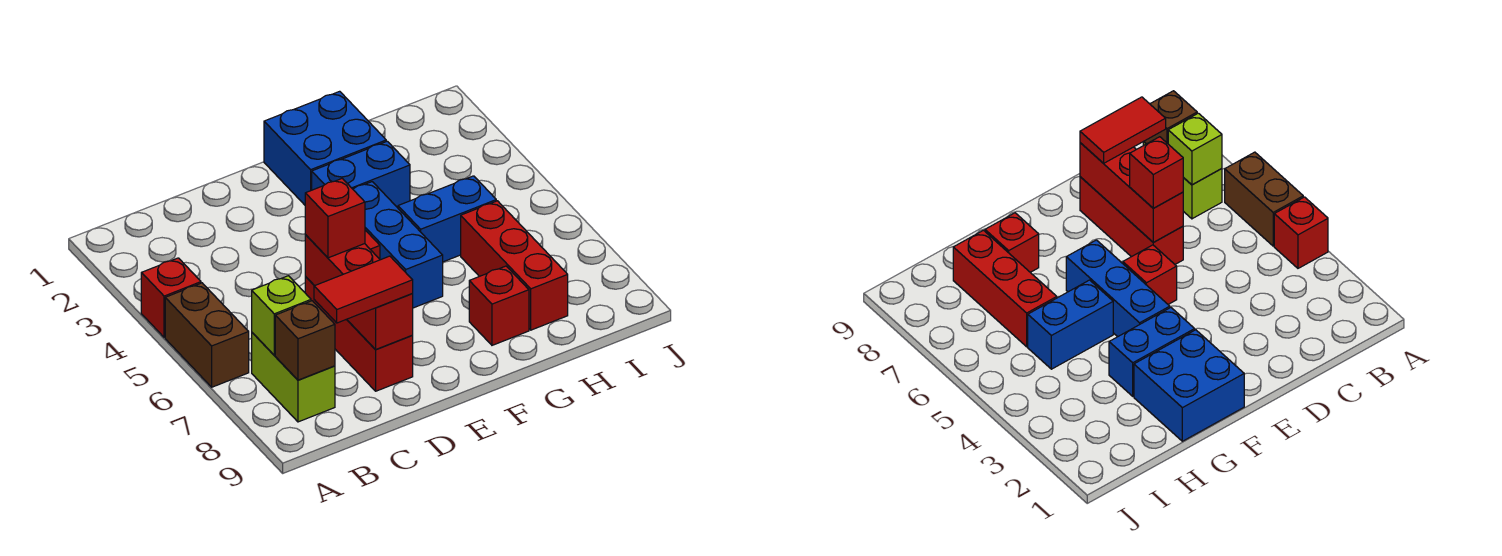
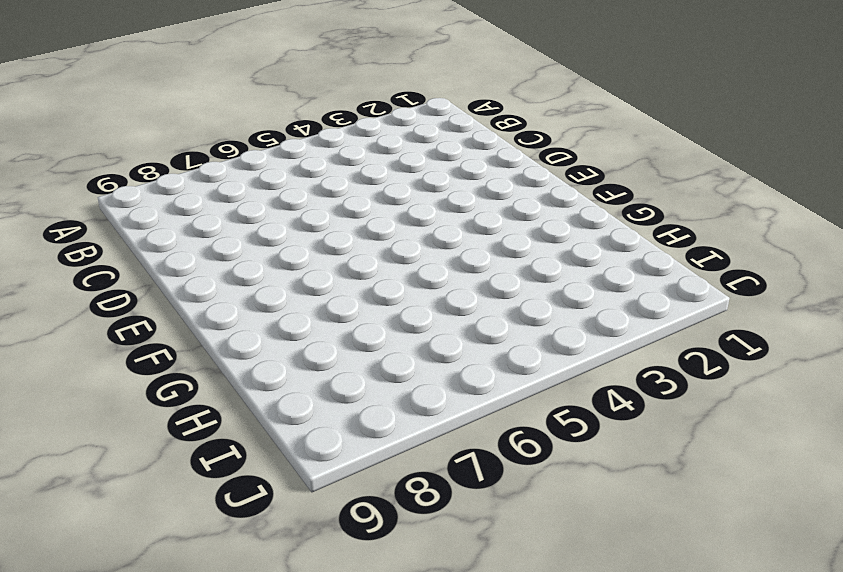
none -> red 1x1 brick [141,258,201,337]
none -> brown 1x2 brick [165,283,249,387]
none -> lime 1x2 brick [252,333,335,422]

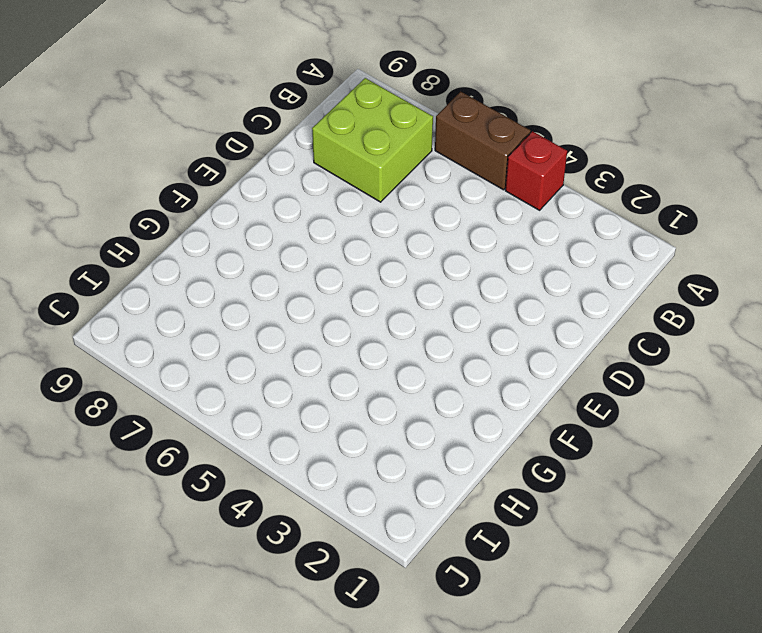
lime 2x2 brick [312,78,433,202] -> lime 1x2 brick [252,333,335,422]
none -> red 1x3 brick [305,277,413,391]
none -> red 1x1 brick [1123,245,1177,304]
none -> blue 2x2 brick [264,91,386,205]

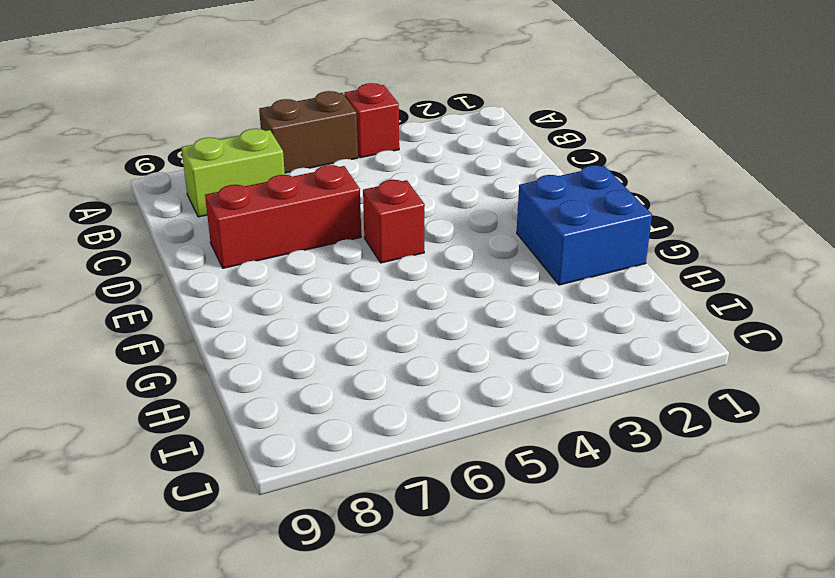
none -> blue 1x2 brick [312,141,410,208]
none -> blue 1x3 brick [353,182,443,308]
none -> blue 1x2 brick [398,176,496,262]

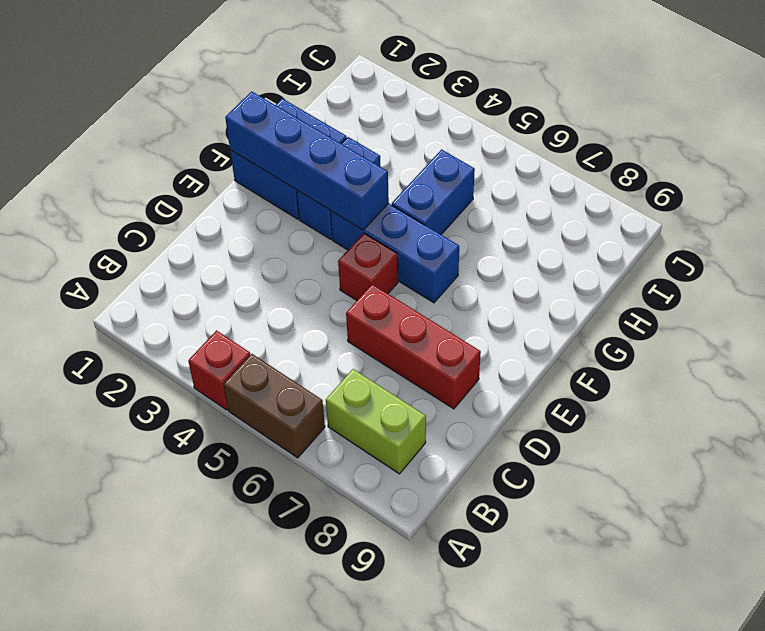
blue 1x4 brick [225,91,389,230] -> none
none -> red 1x1 brick [469,266,529,345]
none -> red 1x3 brick [461,201,568,330]
none -> lime 1x1 brick [252,276,311,355]

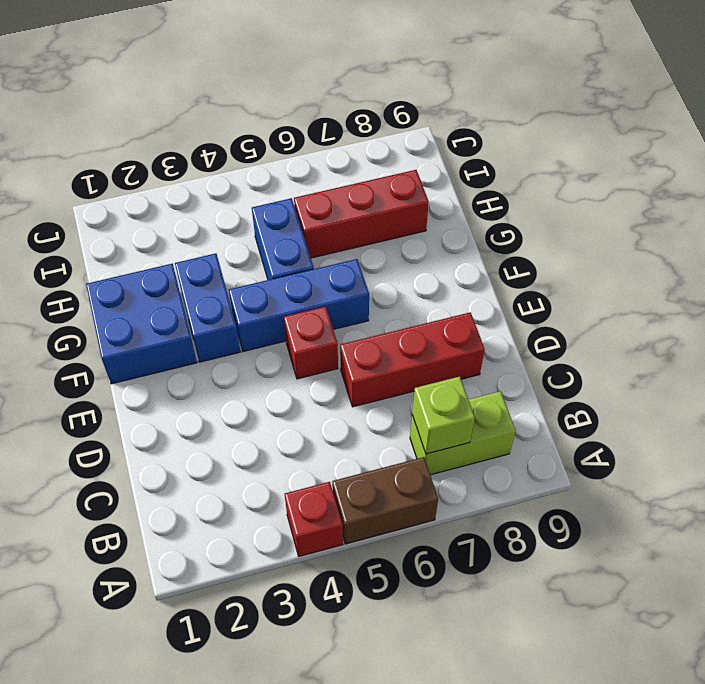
none -> red 1x1 brick [469,266,529,345]
none -> brown 1x1 brick [275,301,335,380]
none -> red 1x3 brick [305,235,413,350]

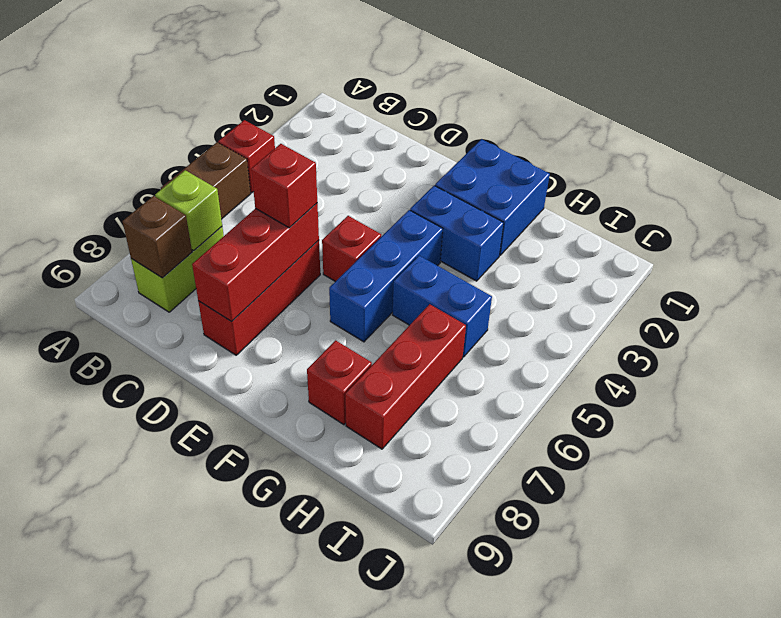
none -> red 1x2 tile [314,256,413,323]

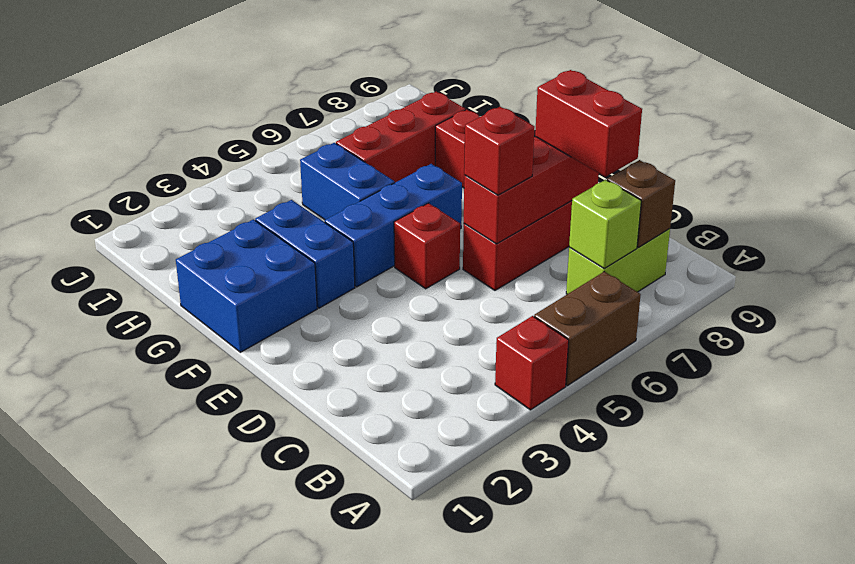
red 1x2 brick [535,70,642,177] -> red 1x2 tile [314,256,413,323]

